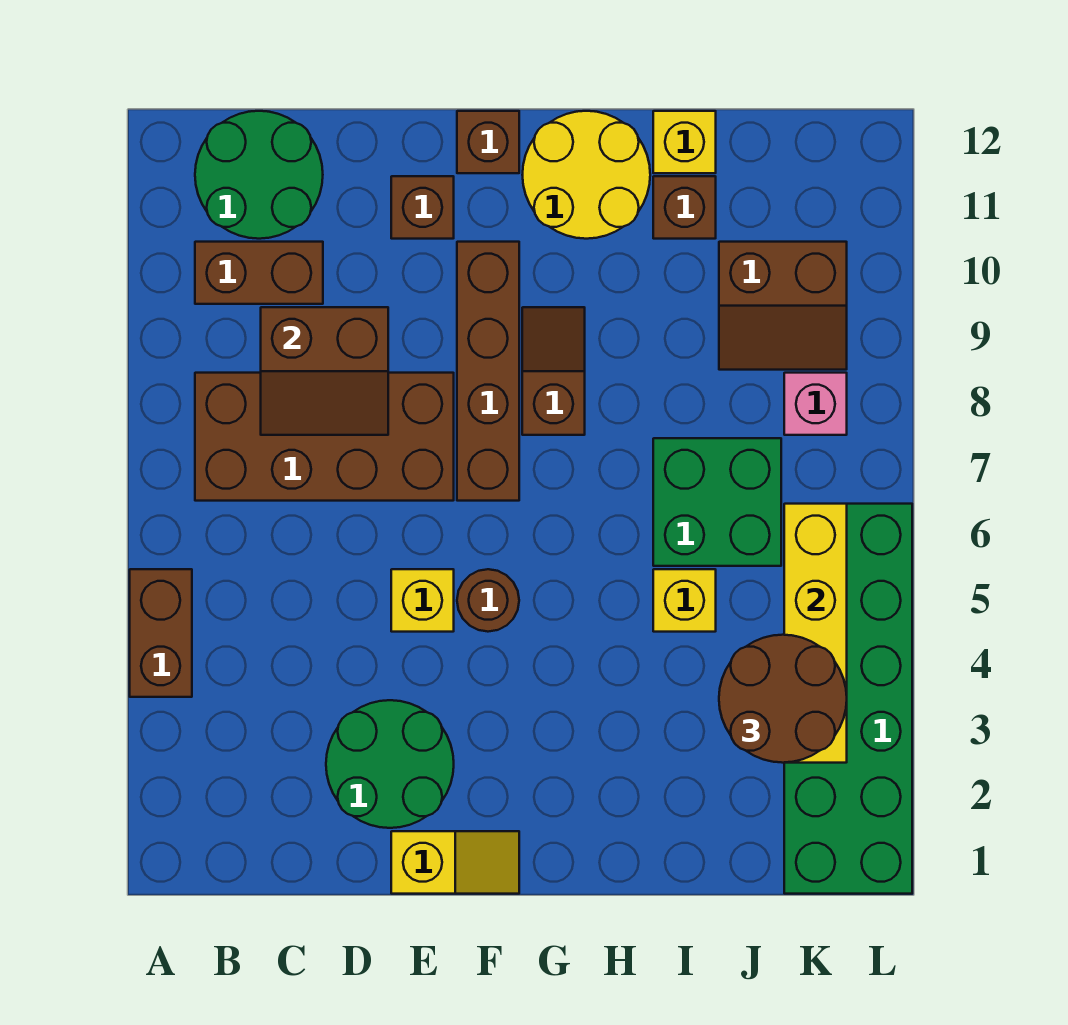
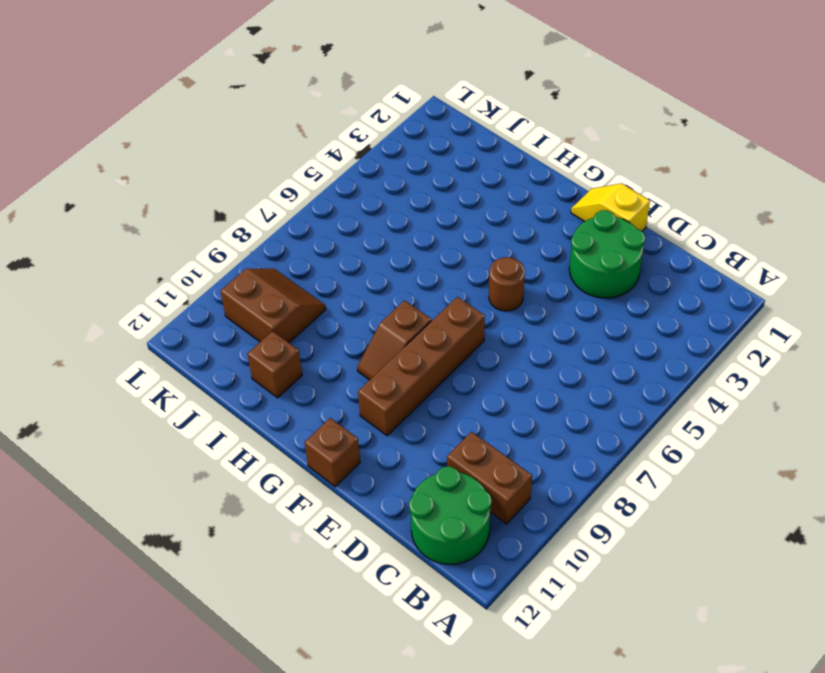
none -> brown 1x2 brick [130,569,192,697]
none -> brown 2x4 brick [195,373,454,501]
none -> yellow 1x1 brick [391,569,454,632]

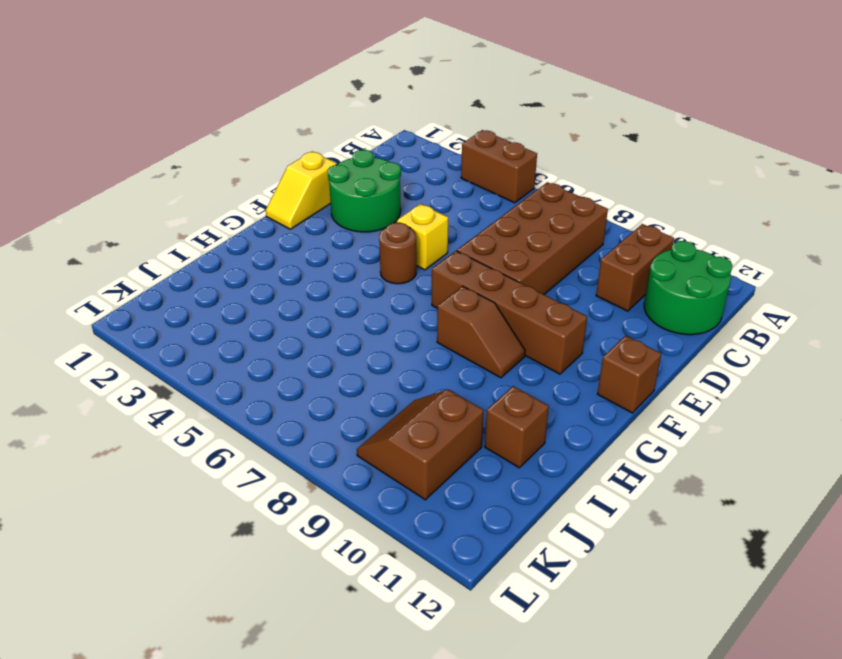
none -> brown 1x1 brick [391,176,454,239]
none -> yellow 2x2 round brick [522,111,650,239]
none -> yellow 1x1 brick [653,569,716,632]

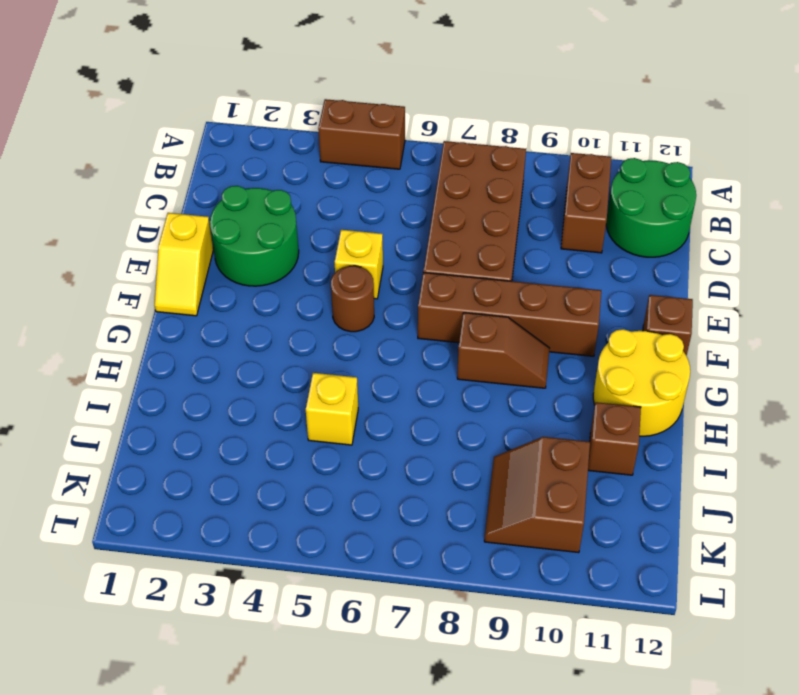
none -> brown 1x1 brick [391,176,454,239]
none -> green 2x2 brick [653,438,781,566]
none -> yellow 1x1 brick [653,111,716,173]

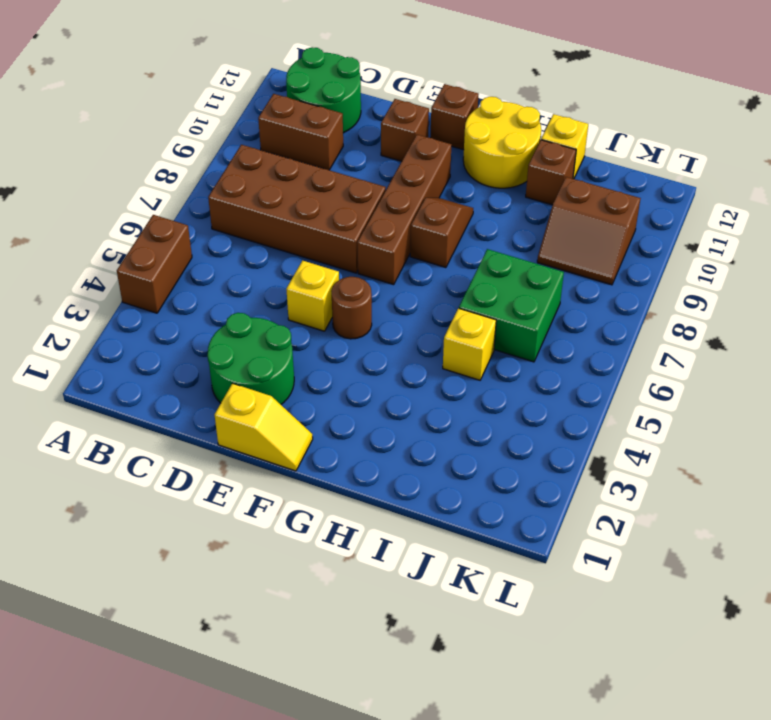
none -> green 2x6 brick [784,504,912,894]
none -> pink 1x1 brick [784,373,847,435]
none -> brown 2x2 slope [261,307,388,435]

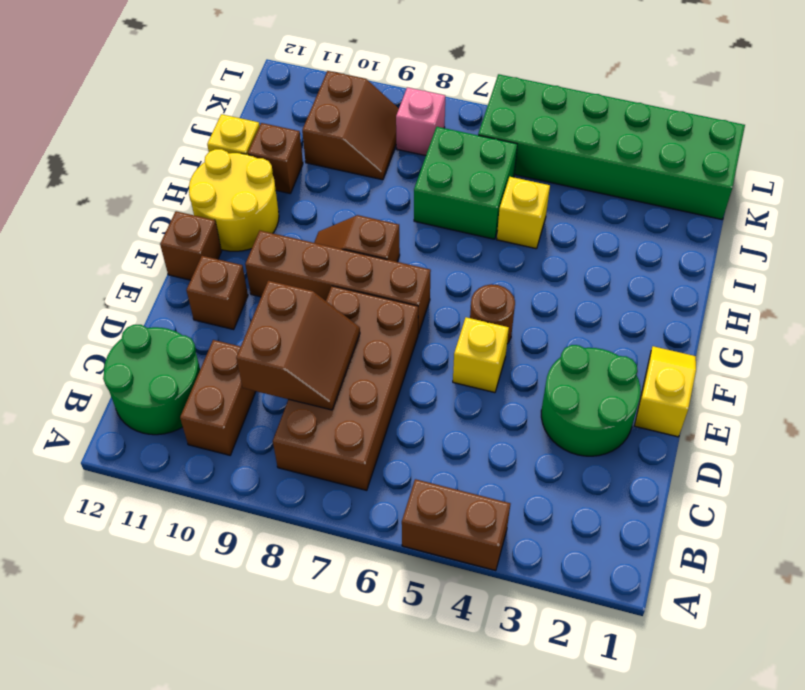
none -> yellow 1x4 brick [784,504,847,763]
none -> brown 2x2 round brick [719,635,847,763]

